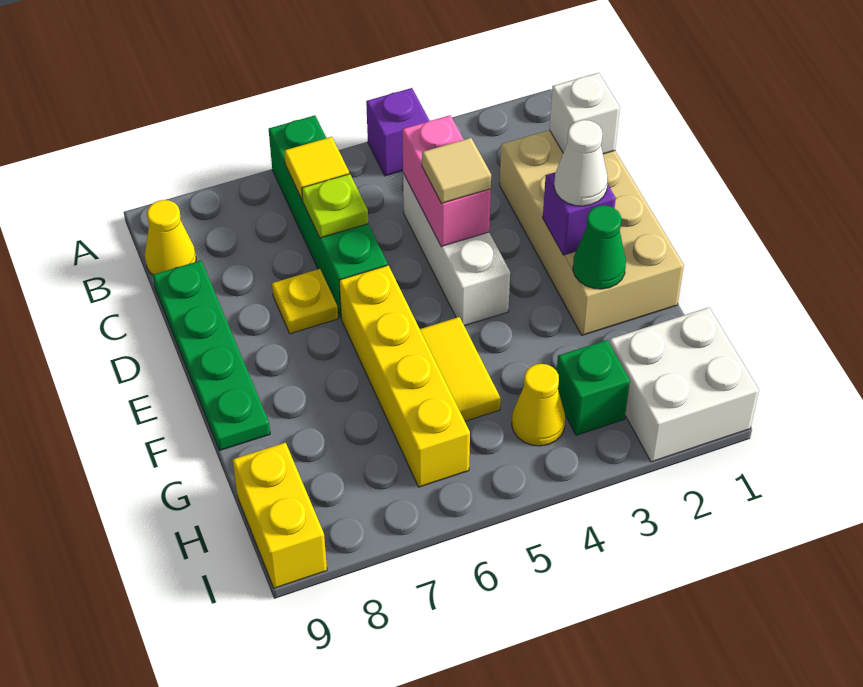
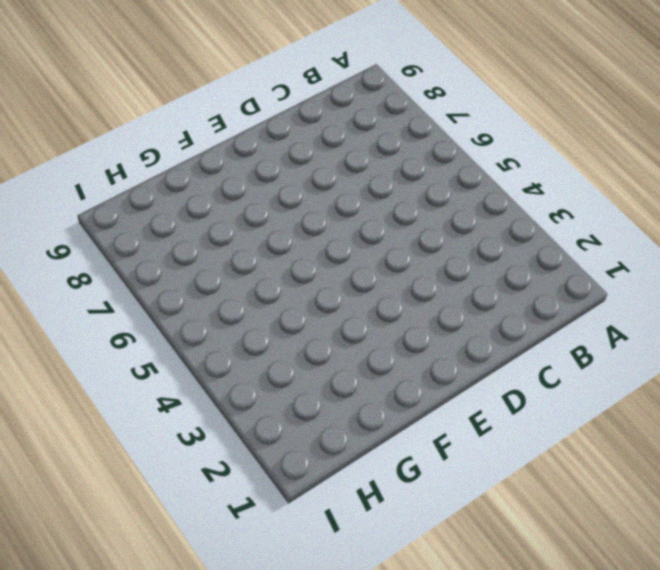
none -> purple 1x1 brick [366,88,430,176]
none -> green 1x4 brick [269,115,388,318]
none -> yellow 1x1 cone [145,200,196,274]

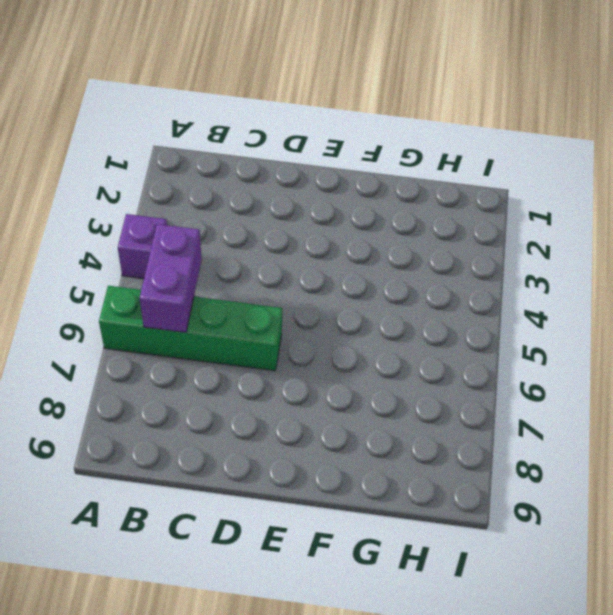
purple 1x2 brick [140,224,202,333] -> yellow 1x1 tile [284,137,349,200]
none -> yellow 1x1 cone [145,200,196,274]
none -> tan 2x4 brick [500,130,684,335]
none -> white 1x3 brick [403,173,510,326]

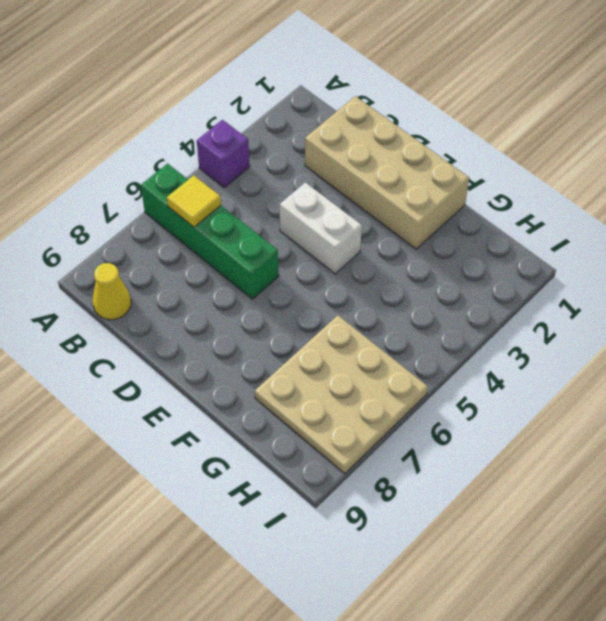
white 1x2 brick [280,182,362,274] -> white 1x3 brick [403,173,510,326]
tan 3x3 plate [255,315,428,473] -> yellow 1x4 brick [339,265,470,487]
none -> green 1x4 plate [153,261,270,451]
none -> yellow 1x1 plate [272,269,338,334]
none -> yellow 1x2 tile [420,317,500,421]

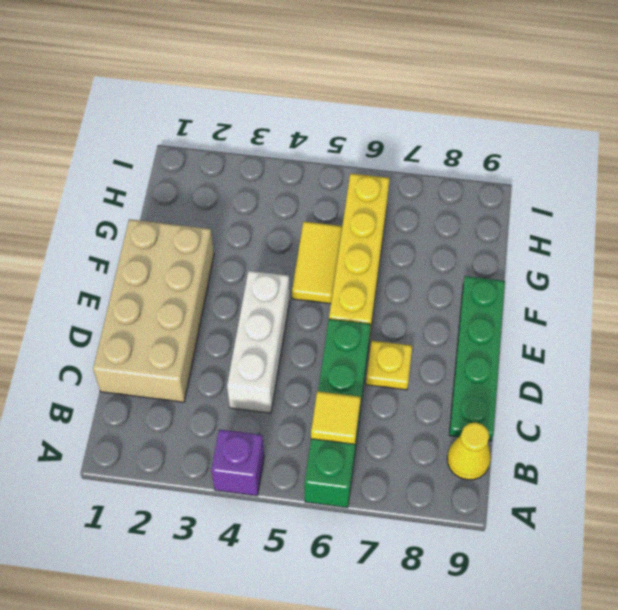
none -> white 2x2 brick [609,308,759,462]
none -> green 1x1 brick [557,340,630,435]
none -> yellow 1x1 cone [512,364,565,446]

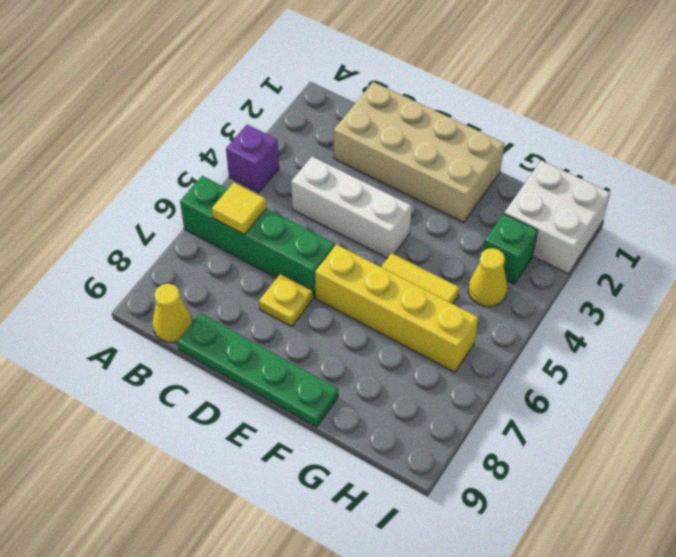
none -> yellow 1x2 brick [233,443,327,588]
none -> white 1x1 brick [549,73,620,154]
none -> pink 1x2 brick [402,115,491,246]

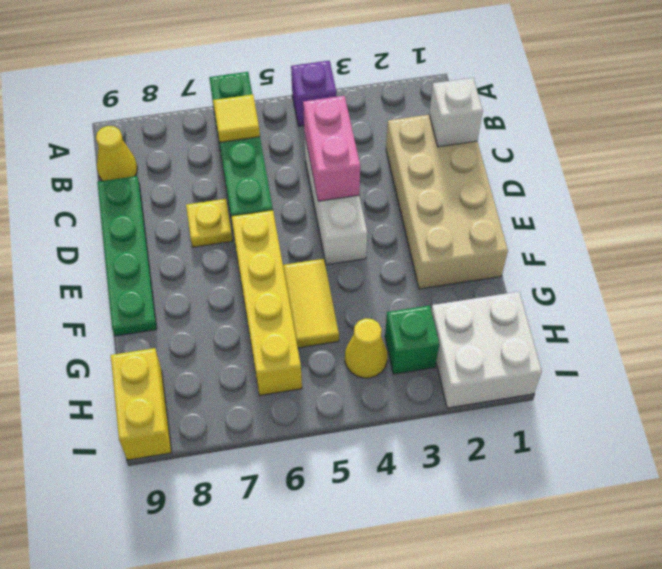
none -> lime 1x1 plate [302,174,368,238]
none -> purple 1x1 brick [543,173,616,255]
none -> green 1x1 cone [573,205,626,289]

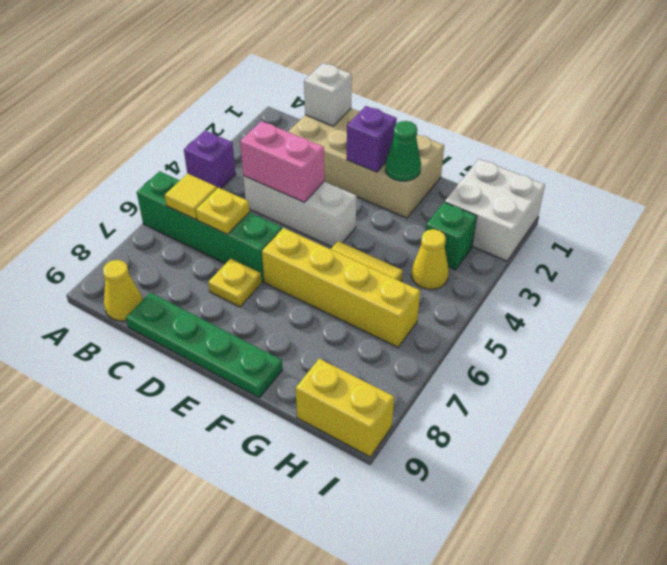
yellow 1x1 plate [196,188,250,234] -> lime 1x1 plate [302,174,368,238]
none -> tan 1x1 tile [422,138,491,203]
none -> white 1x1 cone [554,120,608,206]

